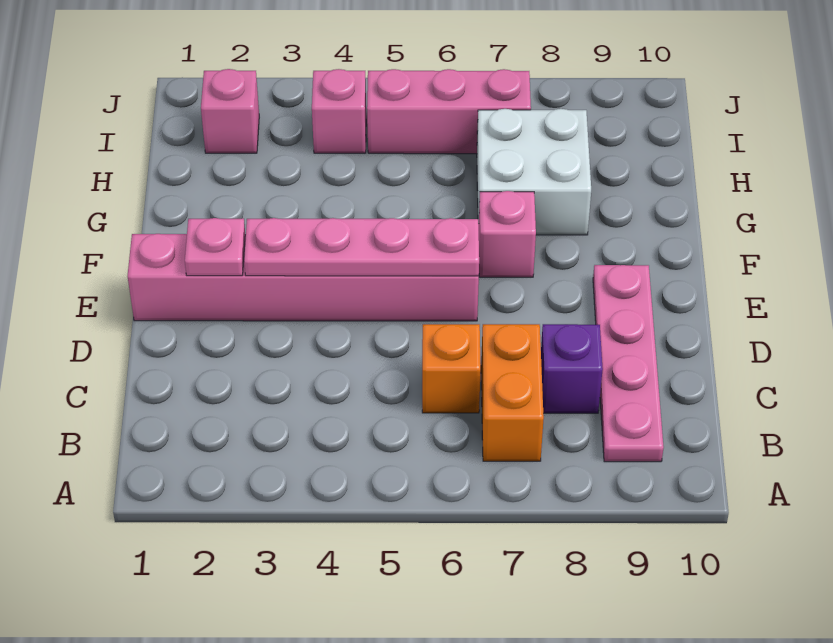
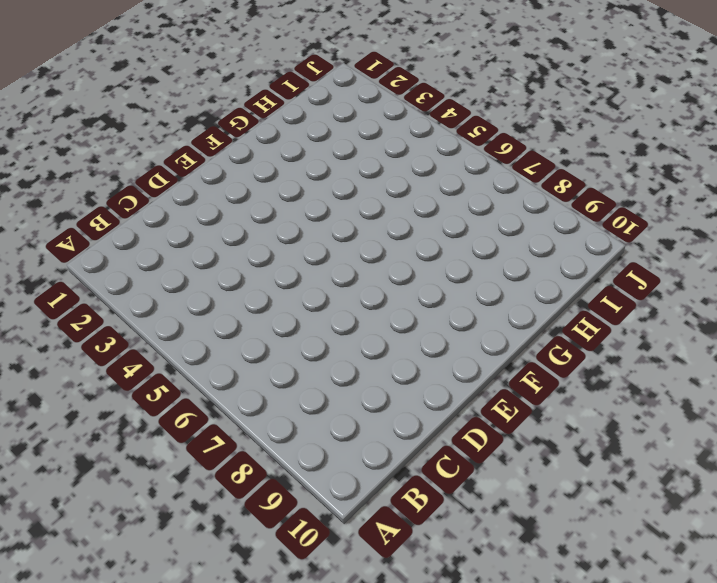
none -> orange 1x2 brick [481,324,544,461]
none -> pink 1x4 plate [593,265,664,462]
none -> orange 1x1 brick [422,324,481,413]

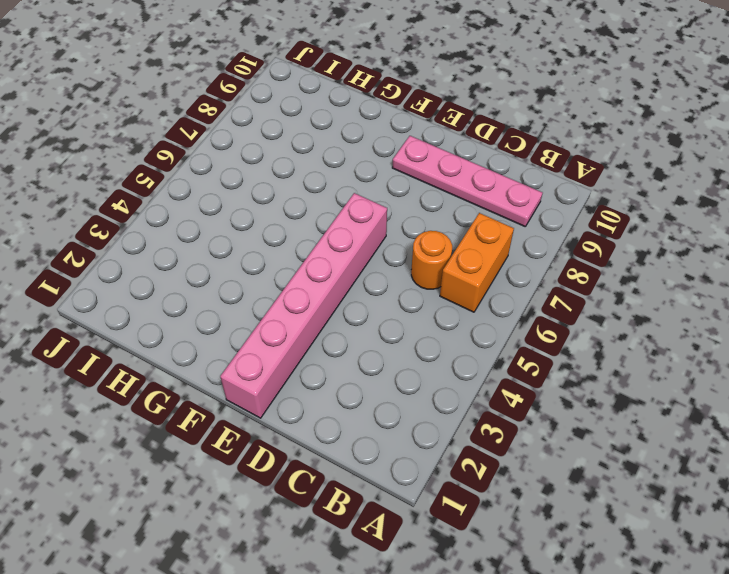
orange 1x2 brick [440,213,514,312] -> orange 1x2 brick turned to [481,324,544,461]
orange 1x1 round brick [411,231,452,289] -> orange 1x1 brick [422,324,481,413]
none -> purple 1x1 brick [541,324,603,413]
none -> pink 1x1 brick [479,191,536,277]
none -> white 2x2 brick [477,109,591,235]

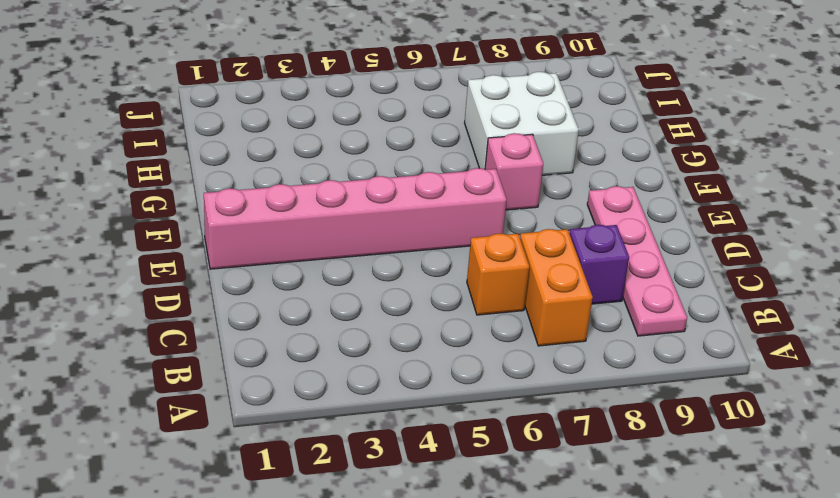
none -> pink 1x1 brick [201,69,259,153]
none -> pink 1x1 brick [312,69,366,153]
none -> pink 1x3 brick [367,69,531,154]

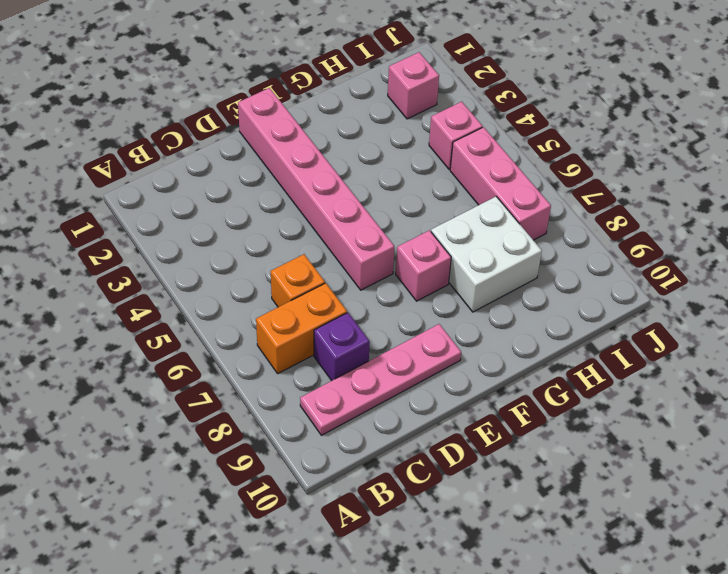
none -> pink 1x1 plate [185,218,245,276]
none -> pink 1x4 plate [244,218,479,276]

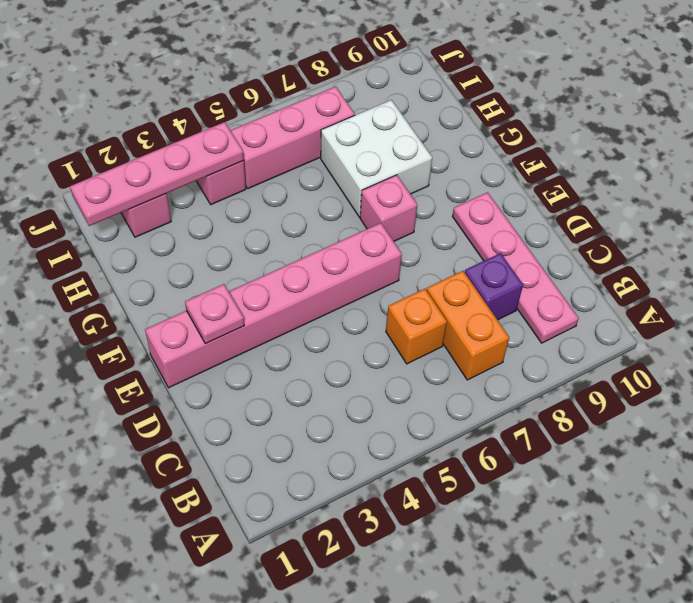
pink 1x4 plate [70,122,244,226] -> pink 1x4 plate moved to [244,218,479,276]

